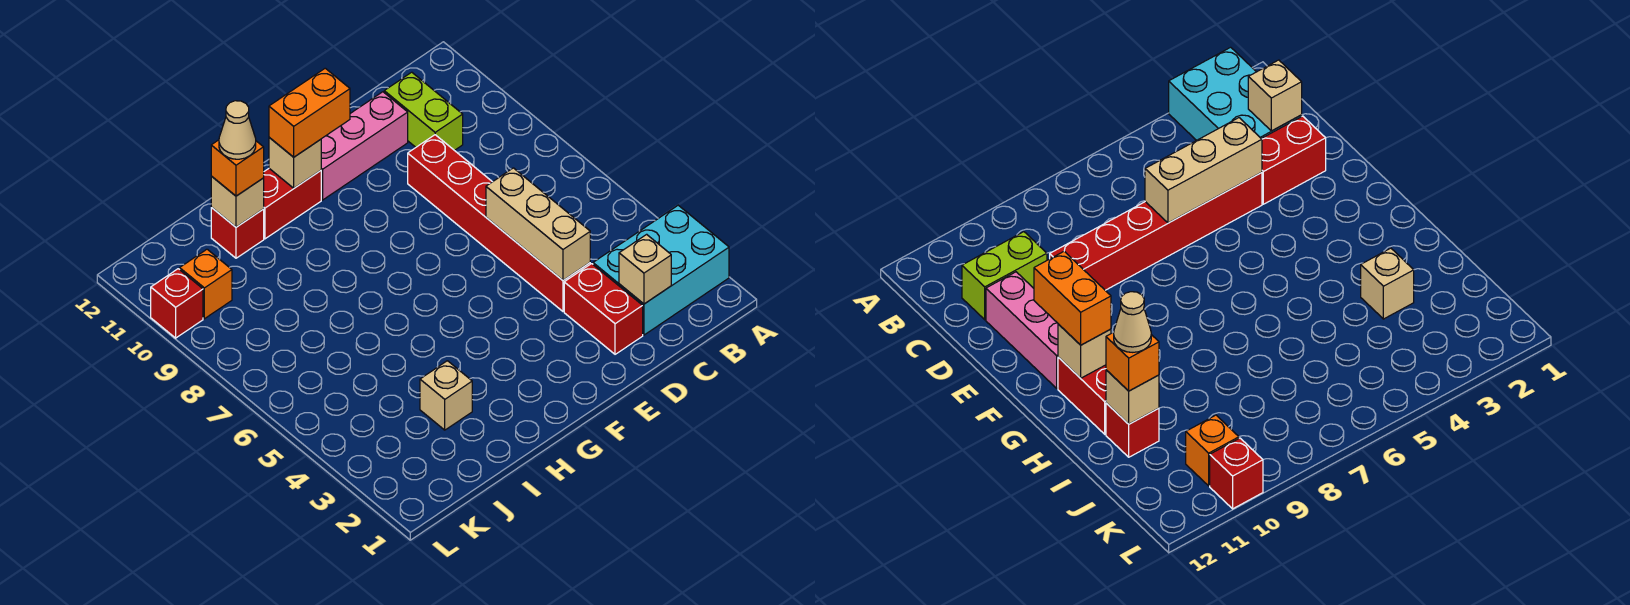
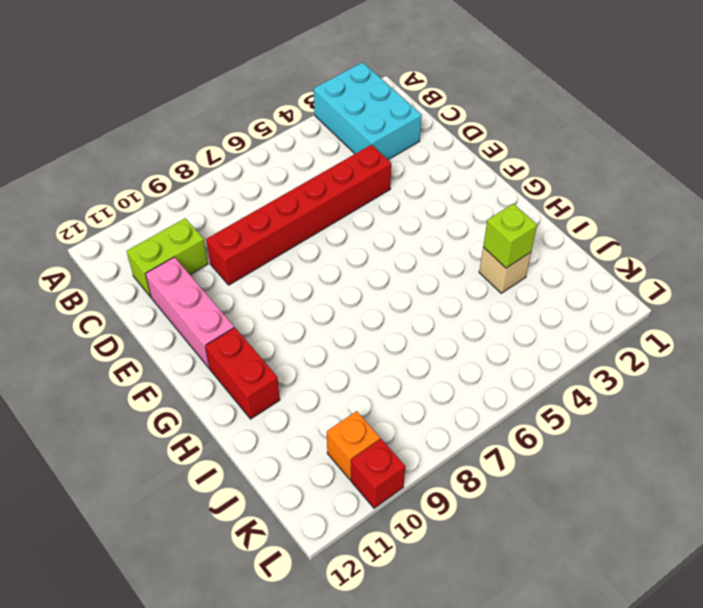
lime 1x1 brick [483,204,537,268] -> none
none -> red 1x2 brick [564,264,643,354]
none -> red 1x1 brick [211,207,264,258]
none -> tan 1x1 brick [619,234,671,304]

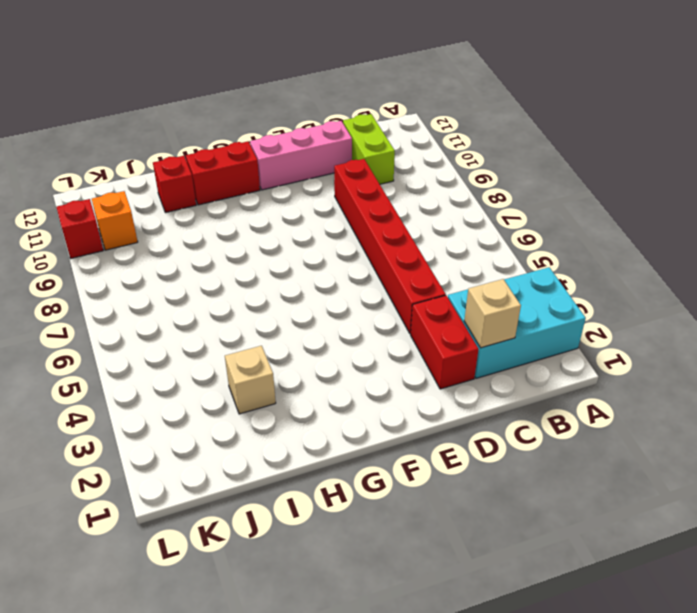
none -> tan 1x3 brick [486,168,590,280]
none -> tan 1x1 brick [269,137,321,188]
none -> tan 1x1 brick [211,176,264,227]

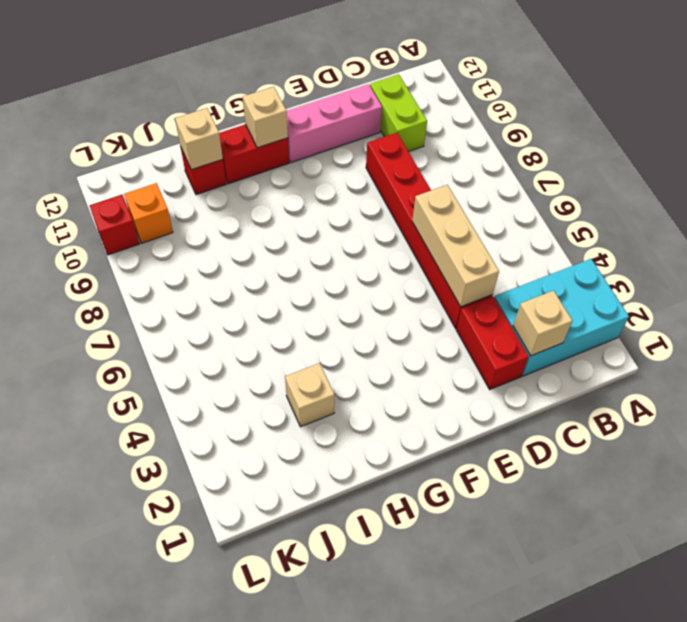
none -> orange 1x2 brick [269,68,350,157]
none -> orange 1x1 brick [211,140,264,196]
none -> tan 1x1 cone [219,101,256,159]

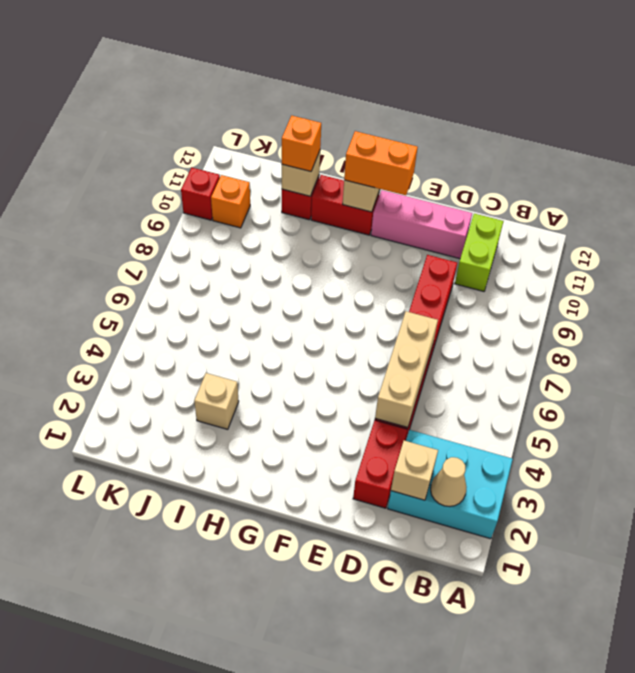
tan 1x1 cone [431,457,467,506] -> tan 1x1 cone moved to [219,101,256,159]

